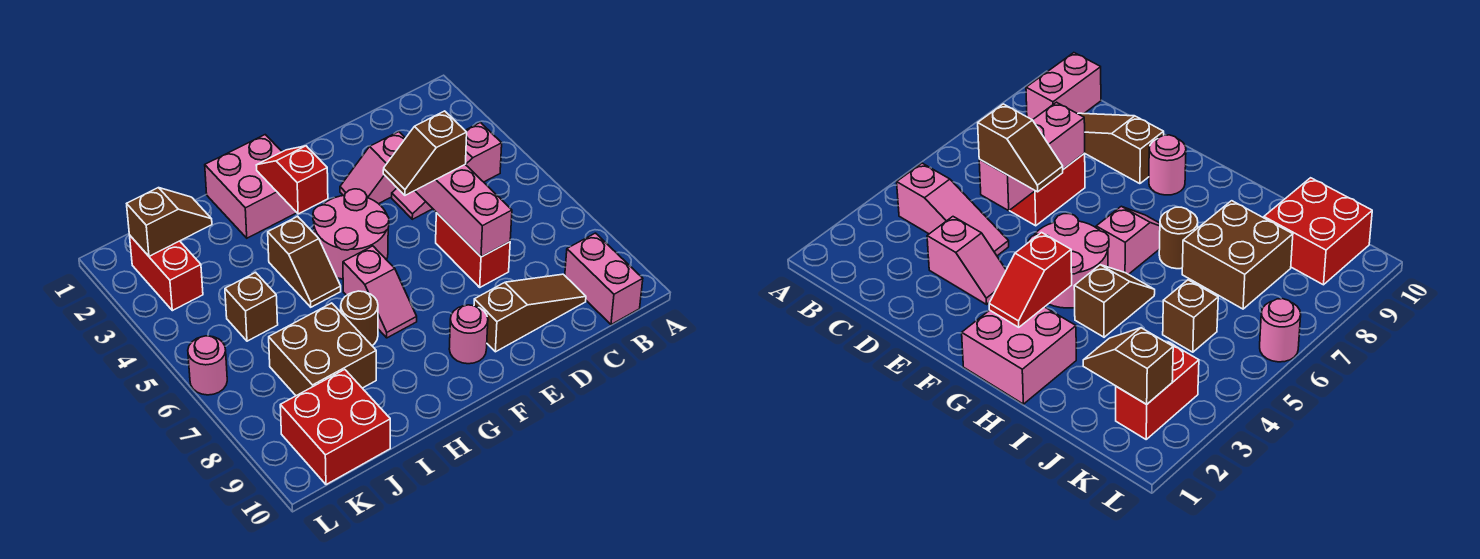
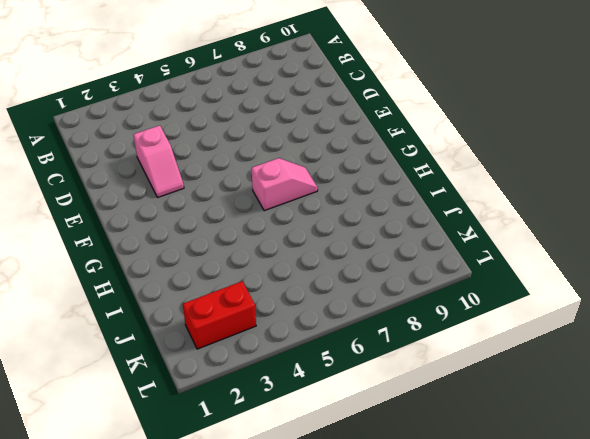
none -> pink 1x3 slope [392,123,502,219]
none -> pink 1x2 brick [565,233,643,325]
none -> brown 1x3 slope [474,274,586,352]

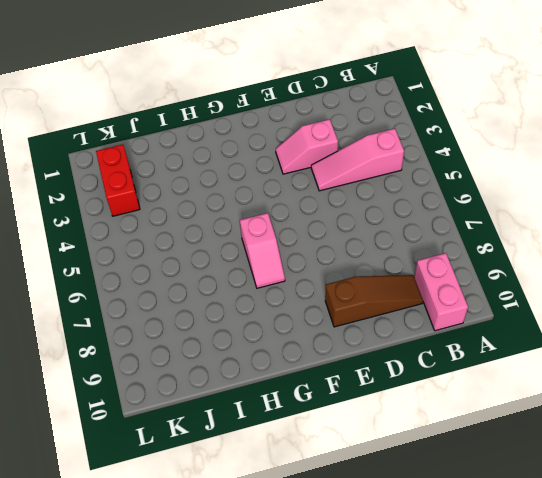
none -> red 1x2 brick [436,213,510,287]
none -> pink 2x2 round brick [313,189,389,279]
none -> pink 1x1 round brick [449,305,488,364]

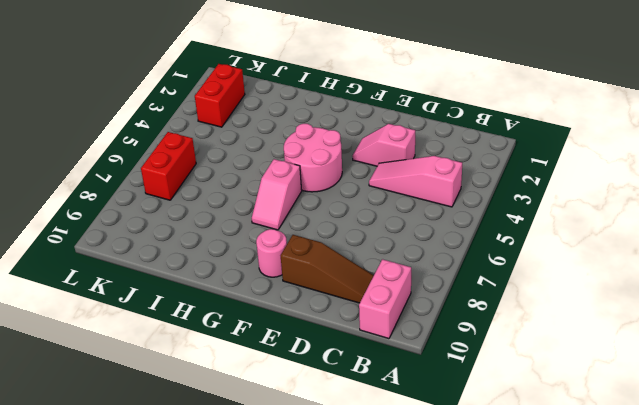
red 1x2 brick [141,132,196,200] -> red 1x2 brick moved to [436,213,510,287]
none -> pink 2x2 brick [205,135,297,238]
none -> brown 1x2 slope [268,216,341,307]
none -> brown 1x1 round brick [341,291,378,345]

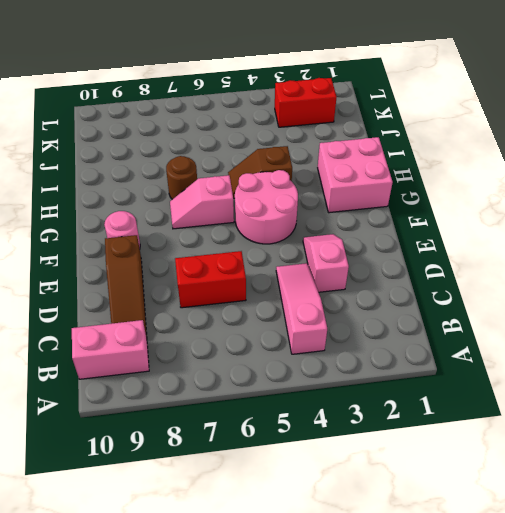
none -> brown 2x2 brick [269,303,376,396]
none -> brown 1x1 brick [225,272,278,341]
none -> red 2x2 brick [280,370,390,485]

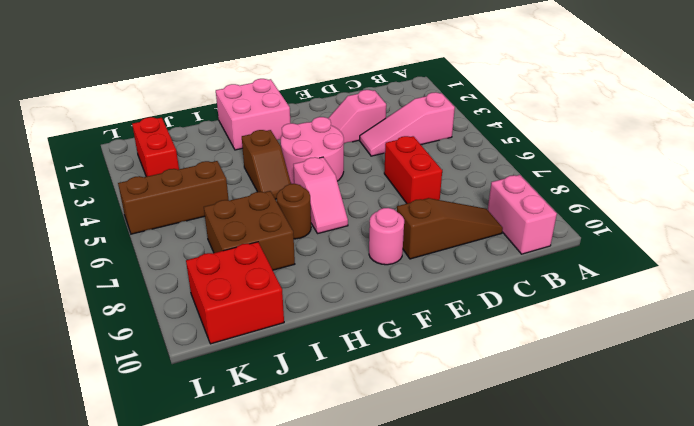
brown 1x3 brick [118,161,229,234] -> brown 1x1 brick [225,272,278,341]
none -> pink 1x1 round brick [188,336,227,395]
none -> pink 1x3 brick [415,164,512,257]
none -> red 1x2 slope [256,146,328,214]

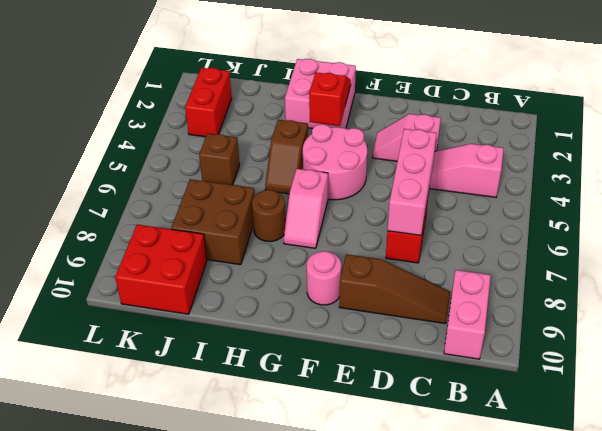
none -> pink 1x1 round brick [188,336,227,395]
none -> brown 1x2 slope [127,188,212,256]
none -> brown 1x2 slope [383,111,467,195]

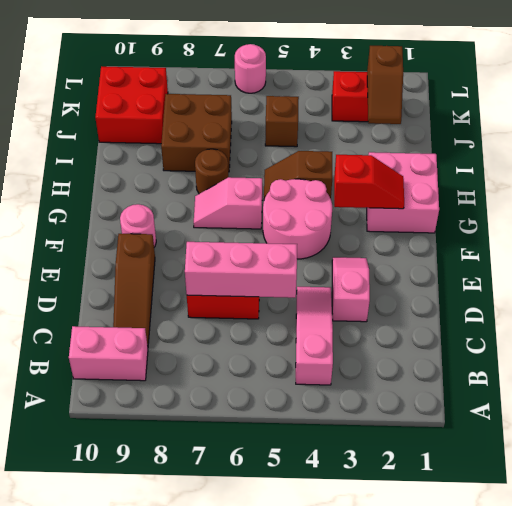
none -> brown 1x2 slope [383,111,467,195]

